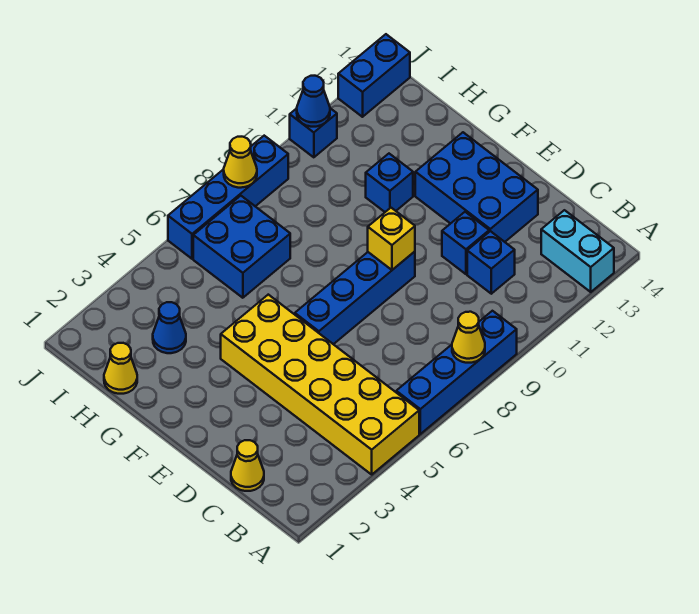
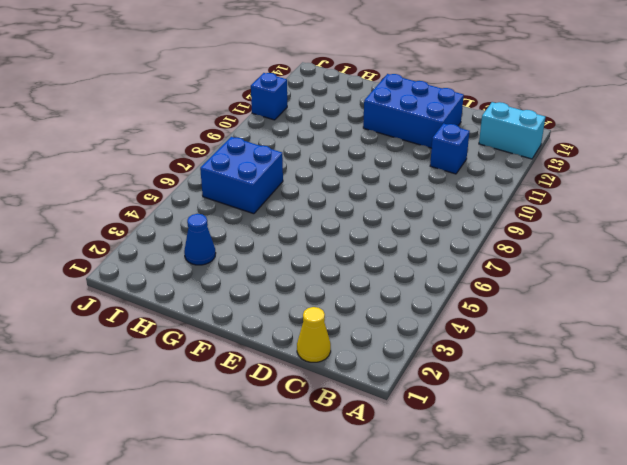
none -> yellow 2x6 brick [221,295,419,474]
none -> blue 1x4 brick [396,311,517,434]
none -> blue 1x1 brick [442,212,489,274]

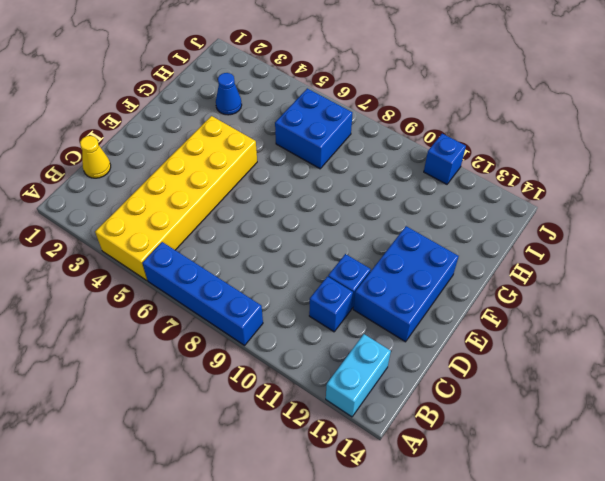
none -> blue 1x4 brick [295,252,415,344]
none -> blue 1x1 brick [366,154,413,212]
none -> yellow 1x1 cone [104,343,137,394]

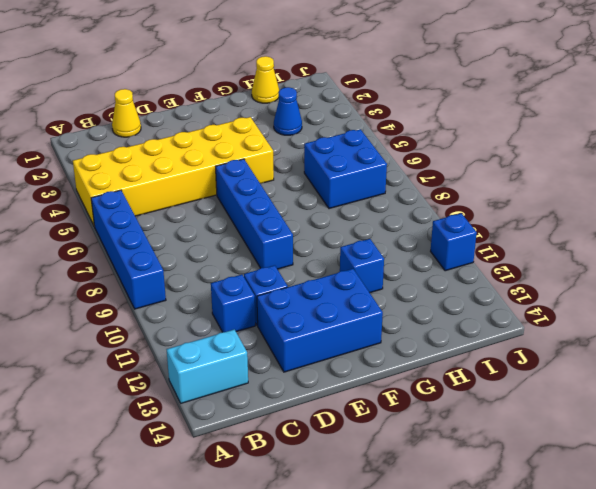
none -> blue 1x4 brick [168,136,288,259]
none -> blue 1x2 brick [338,34,410,117]
none -> yellow 1x1 cone [452,312,485,363]

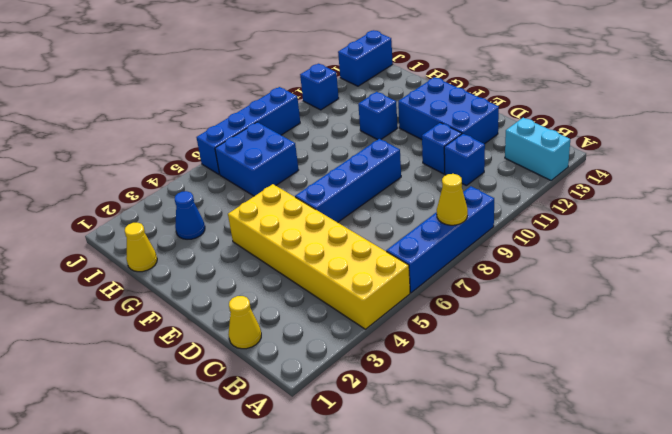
none -> yellow 1x1 brick [368,208,415,270]
none -> yellow 1x1 cone [224,137,257,188]
none -> blue 1x1 cone [297,76,330,127]

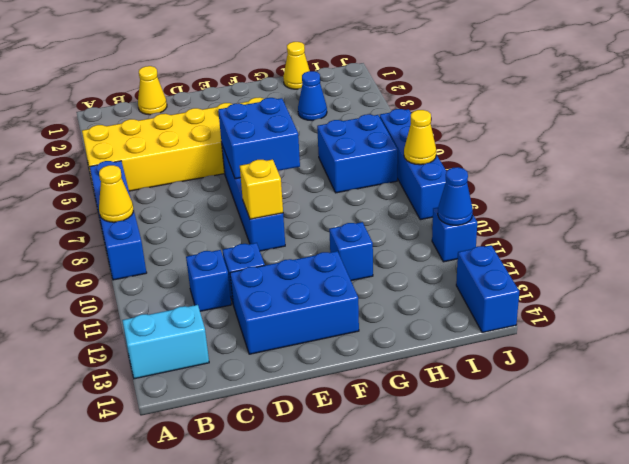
blue 2x2 brick [218,98,300,179] -> none

